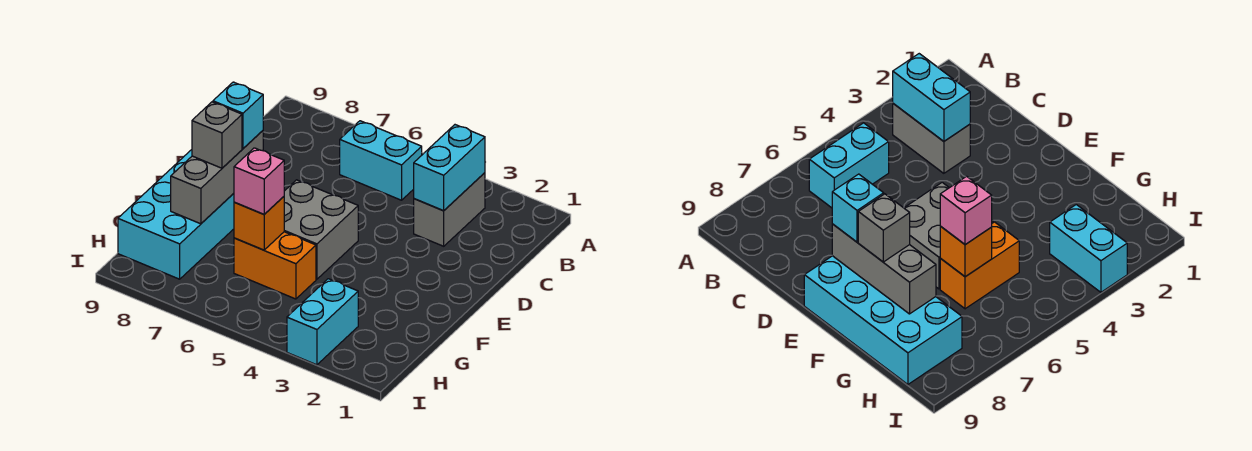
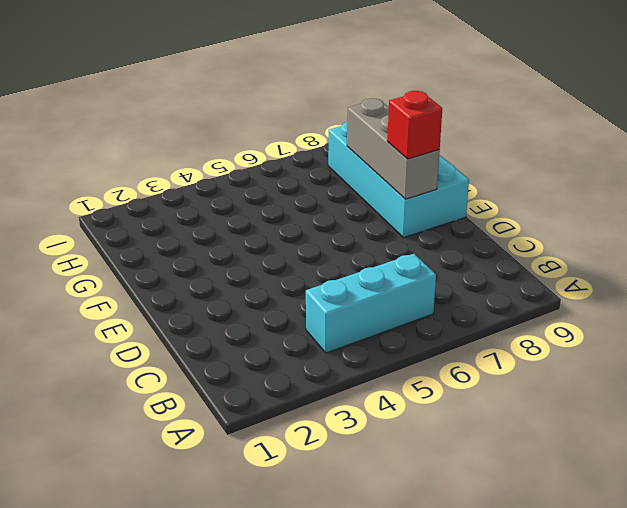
cyan 1x3 brick [306,254,436,353] -> cyan 1x2 brick [340,121,422,200]
red 1x1 brick [387,91,442,159] -> cyan 1x1 brick [213,82,263,148]
none -> grey 1x2 brick [414,173,485,246]
none -> grey 2x2 brick [284,180,358,279]
none -> orange 1x2 brick [234,232,316,299]

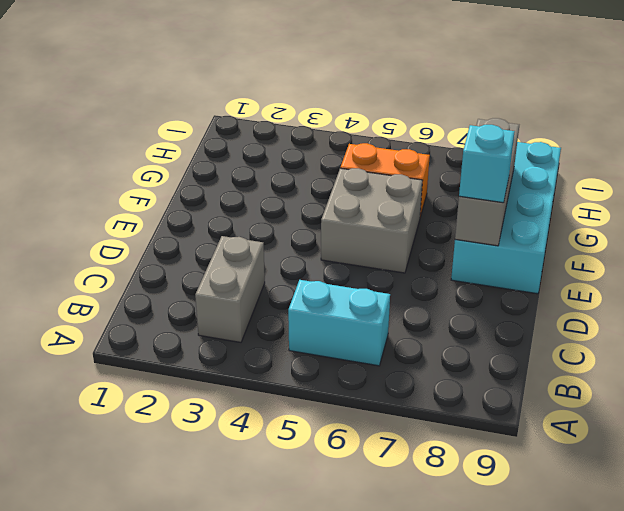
none -> cyan 1x2 brick [287,279,358,365]
none -> cyan 1x2 brick [414,125,485,211]
none -> orange 1x1 brick [234,197,284,250]

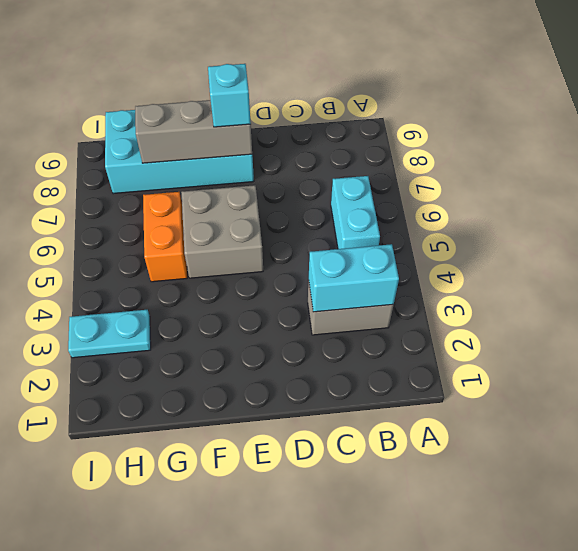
cyan 1x2 plate [68,310,151,358] -> cyan 1x2 brick [287,279,358,365]
none -> orange 1x1 brick [234,197,284,250]
none -> grey 1x1 brick [192,102,242,168]
none -> pink 1x1 brick [234,148,284,214]

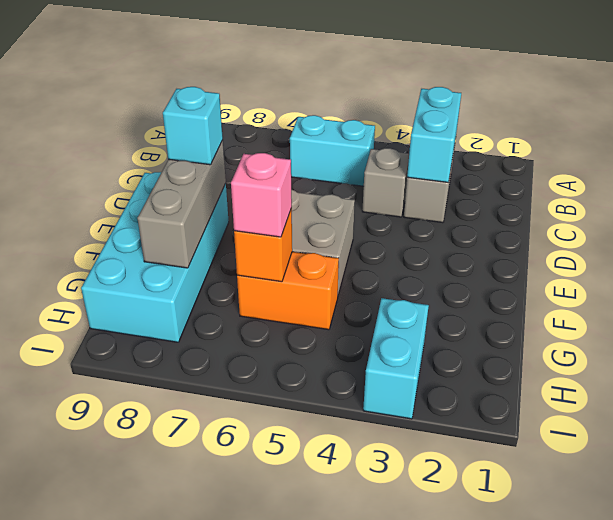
grey 1x1 brick [362,148,409,217] -> grey 1x1 brick moved to [192,102,242,168]

